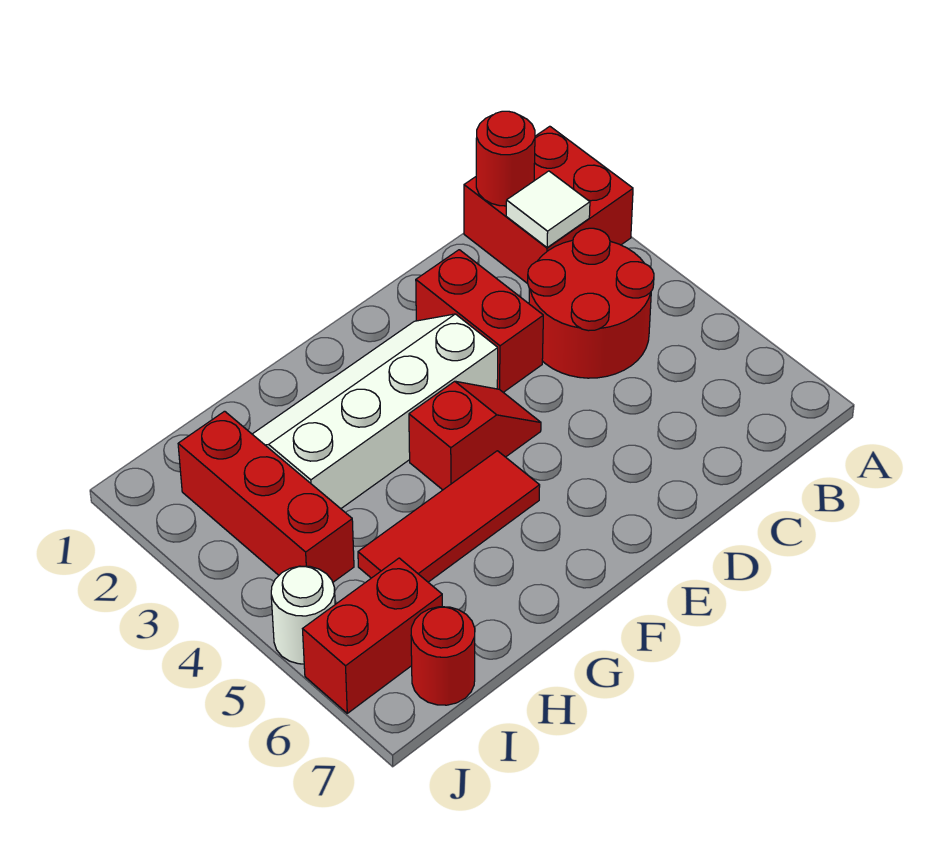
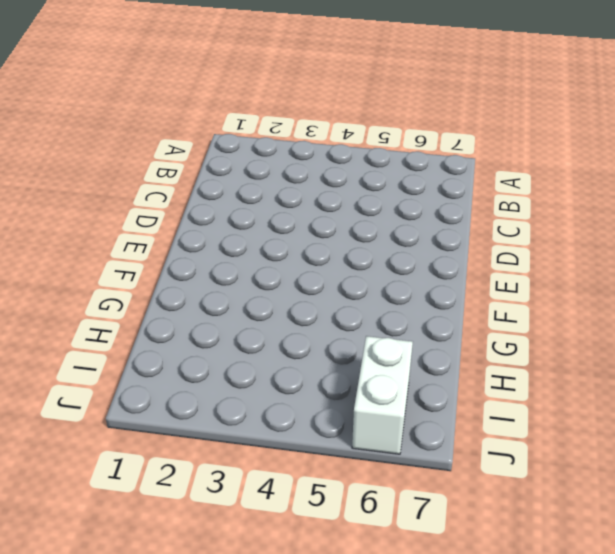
white 1x2 brick [352,336,413,454] -> red 1x2 brick [303,558,442,713]
none -> red 2x2 brick [464,126,633,284]
none -> red 2x2 round brick [528,228,654,378]
none -> red 1x2 brick [416,250,543,392]

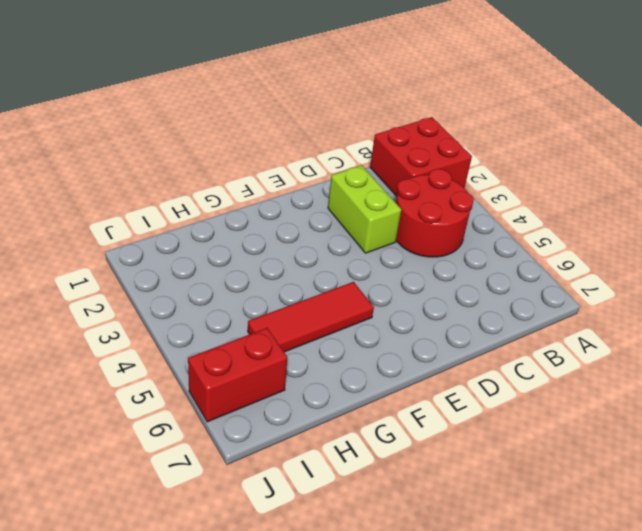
lime 1x2 brick [328,165,401,253] -> red 1x2 brick [416,250,543,392]
none -> white 2x4 slope [252,314,498,509]
none -> red 1x2 slope [409,381,541,490]
none -> red 1x3 brick [178,411,354,582]

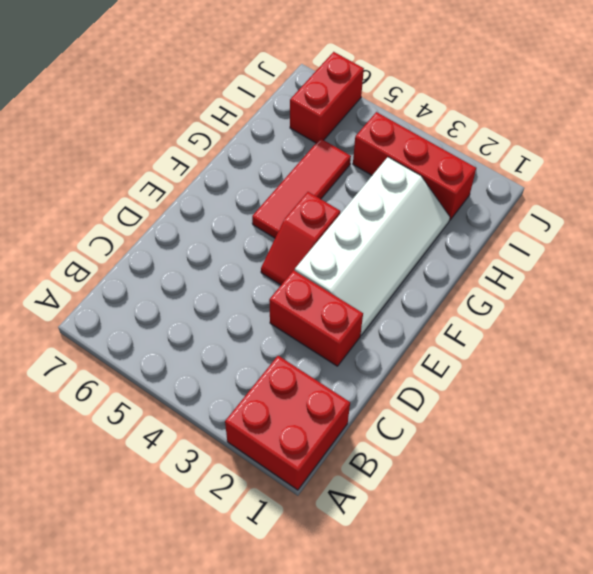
none -> red 2x2 round brick [528,228,654,378]
none -> red 1x1 round brick [411,607,475,705]
none -> white 1x1 round brick [271,566,335,664]

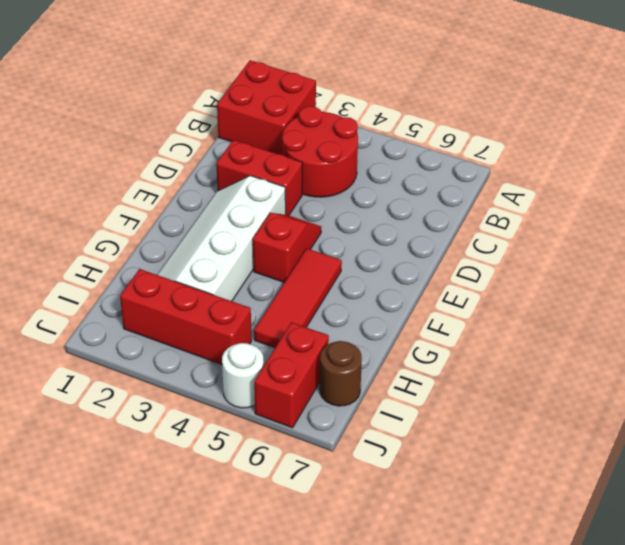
brown 1x1 round brick [320,341,362,406] -> red 1x1 round brick [411,607,475,705]
none -> red 1x1 round brick [476,111,535,206]
none -> white 1x1 tile [506,171,590,247]

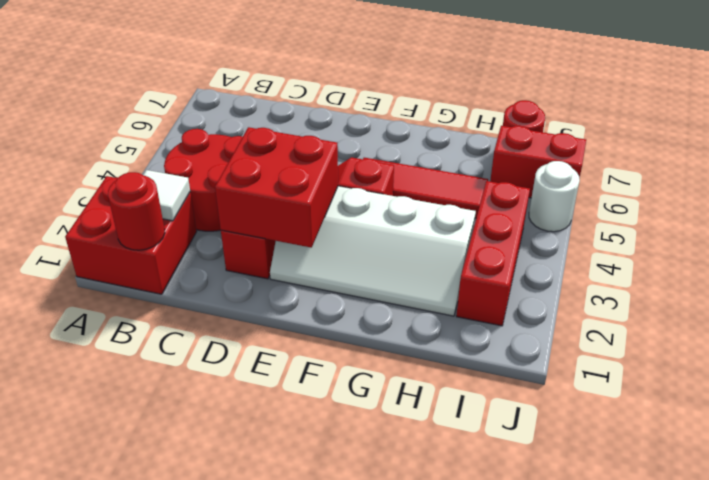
red 2x2 brick [215,127,338,248] -> none

